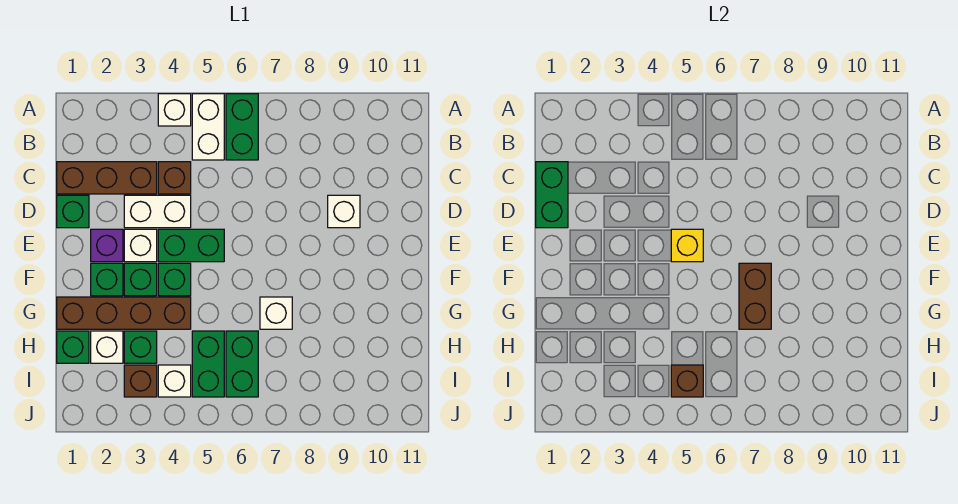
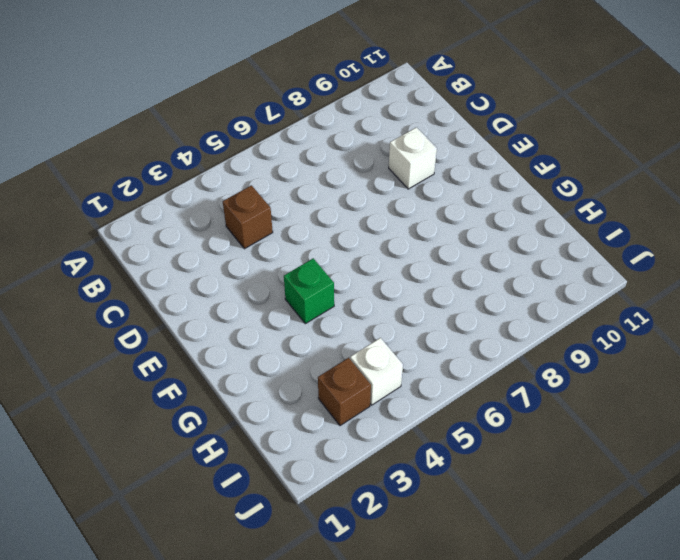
none -> white 1x1 brick [158,94,191,126]
none -> white 1x2 brick [192,94,224,160]
none -> green 1x2 brick [226,94,258,160]

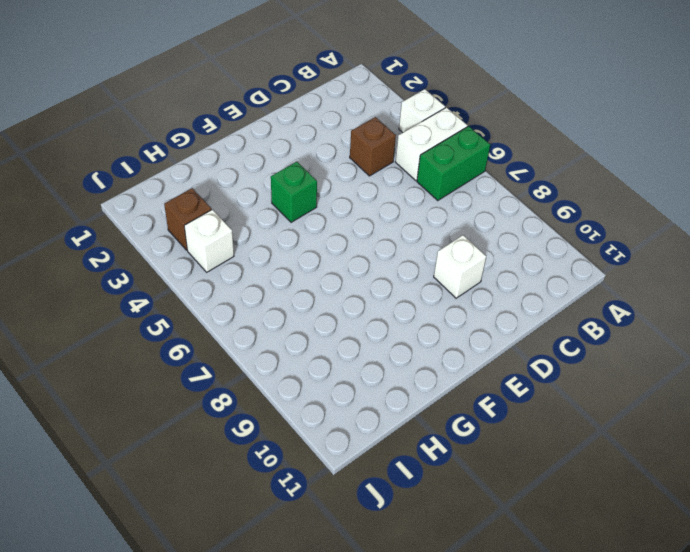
none -> brown 1x3 brick [57,162,157,194]
none -> green 1x1 brick [57,195,89,228]
none -> white 1x2 brick [124,195,191,228]

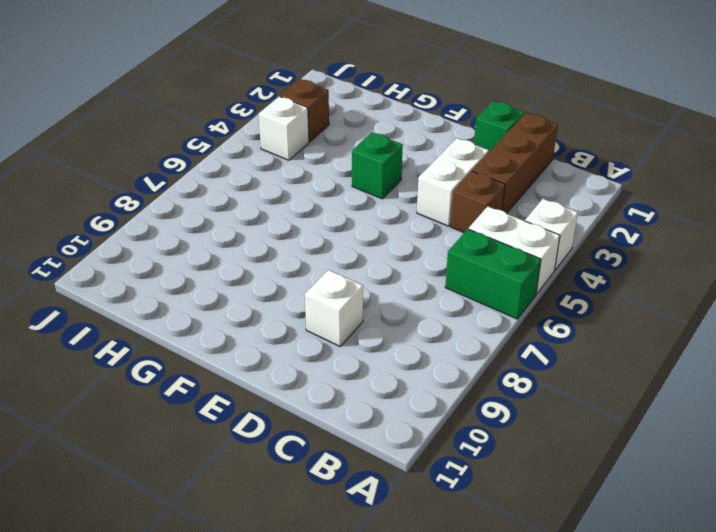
none -> purple 1x1 brick [91,229,123,262]
none -> white 1x1 brick [124,229,157,262]
none -> green 1x2 brick [158,229,224,262]

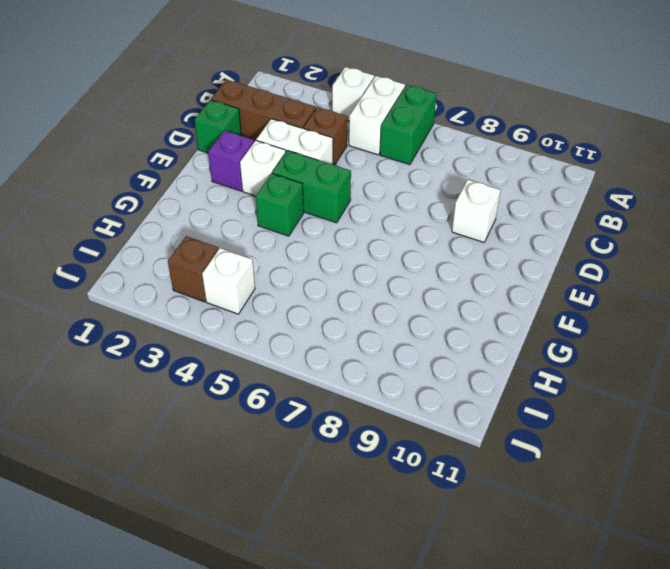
none -> green 1x1 brick [91,263,123,296]
none -> green 1x1 brick [124,263,157,296]
none -> brown 1x4 brick [57,297,191,329]

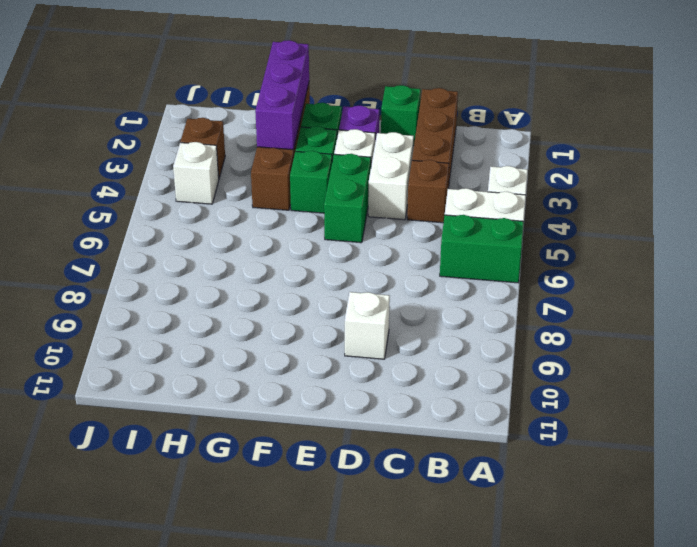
purple 1x3 brick [255,40,309,150] -> none
none -> white 1x1 brick [260,297,292,329]
none -> green 1x1 brick [57,331,89,363]
none -> white 1x1 brick [91,331,123,363]

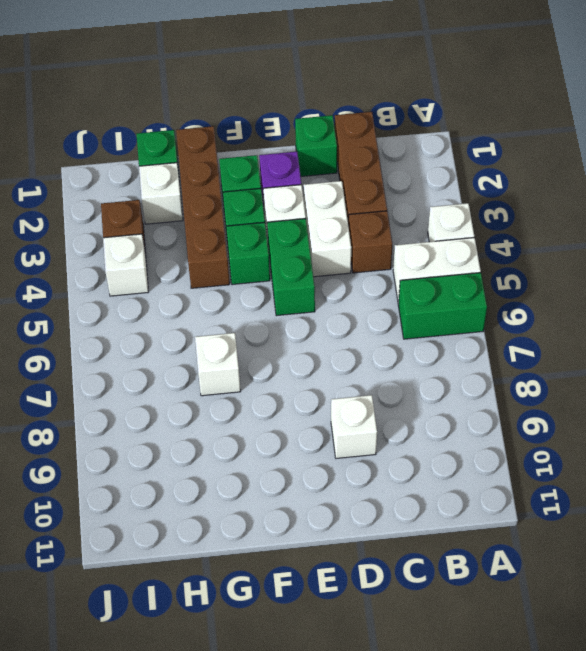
none -> green 1x1 brick [124,331,157,363]
none -> green 1x2 brick [192,331,224,397]
none -> green 1x2 brick [226,331,258,397]

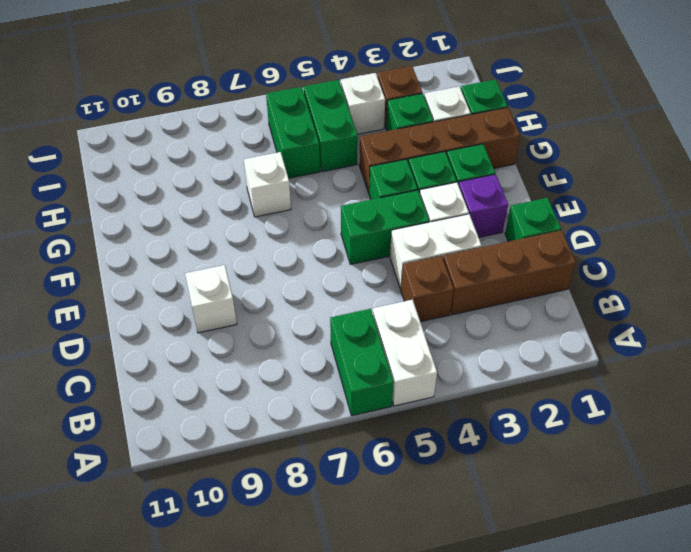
none -> white 1x1 brick [158,94,191,126]
none -> green 1x2 brick [536,162,568,228]
none -> yellow 1x1 brick [671,229,703,262]

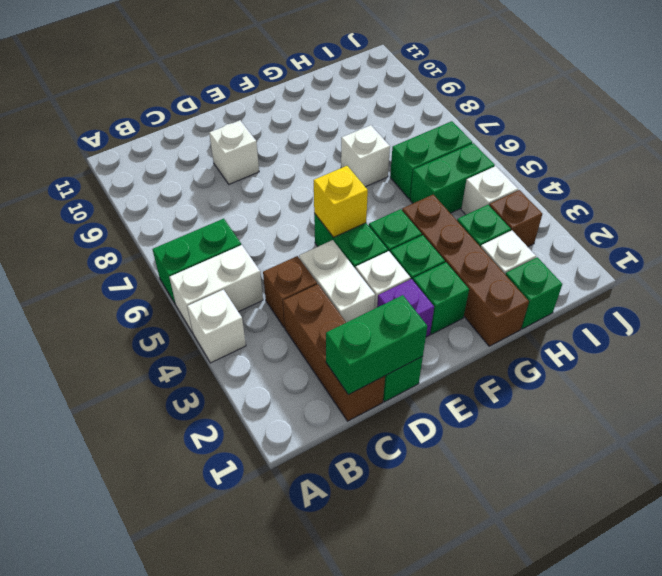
none -> brown 1x2 brick [739,263,771,329]
none -> brown 1x1 brick [671,365,703,397]

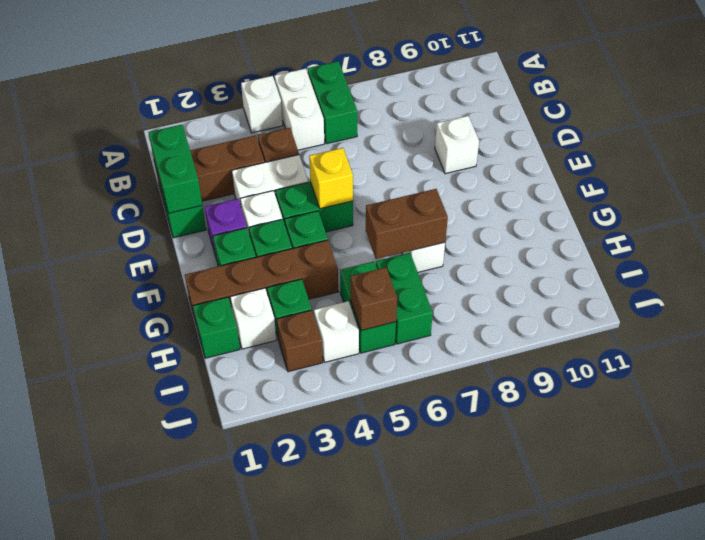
brown 1x2 brick [366,189,448,259] -> brown 1x2 brick turned to [739,263,771,329]

